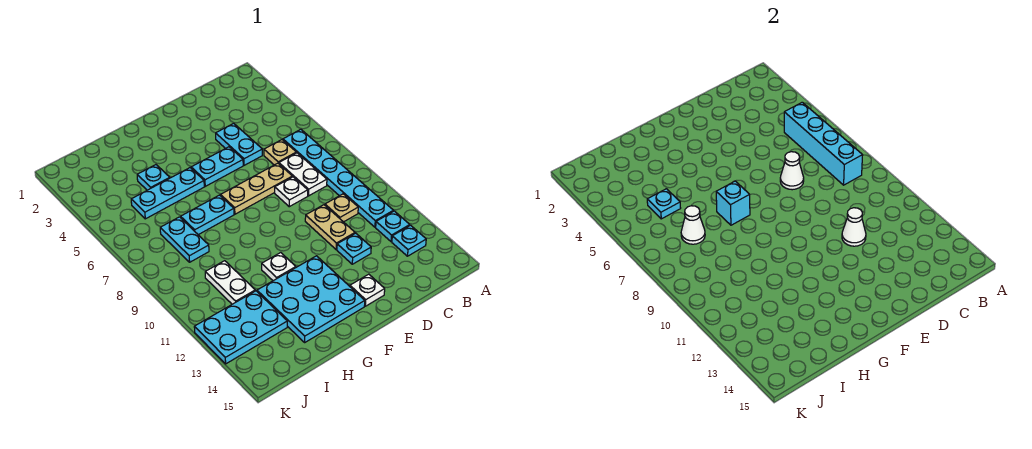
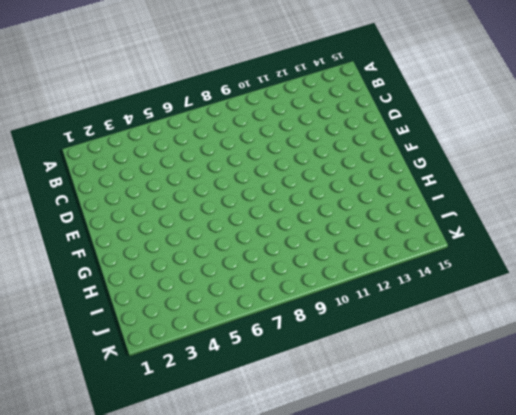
none -> cyan 1x6 plate [283,129,393,227]
none -> cyan 1x1 plate [376,211,410,242]
none -> cyan 1x1 plate [392,225,426,256]

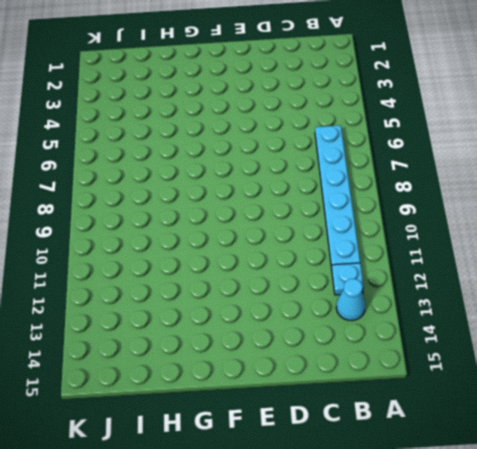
cyan 1x1 cone [336,279,365,321] -> cyan 1x1 plate [392,225,426,256]
none -> tan 1x1 plate [264,140,296,165]
none -> white 1x2 plate [279,153,327,196]
none -> tan 1x1 plate [325,194,358,222]

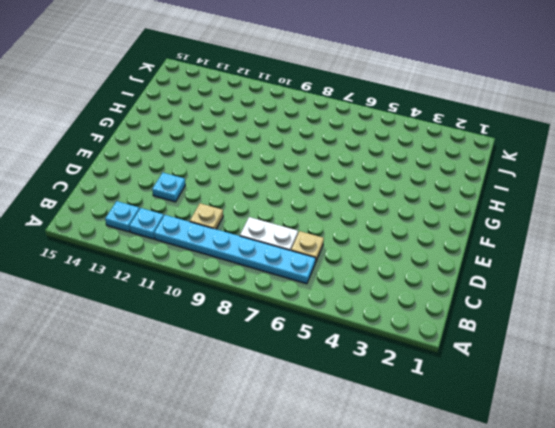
none -> cyan 1x2 plate [216,123,262,165]
none -> tan 1x3 plate [221,163,292,214]
none -> white 1x1 plate [275,177,308,207]

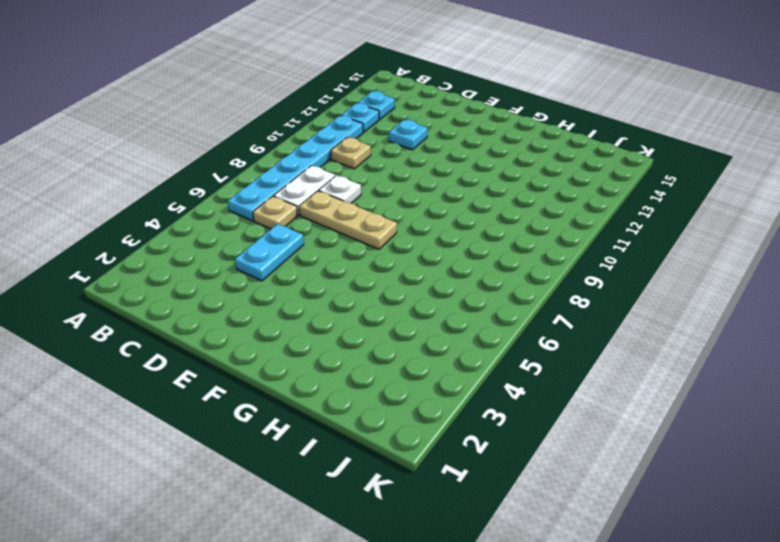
none -> tan 1x2 plate [305,205,355,249]
none -> cyan 1x2 plate [191,147,243,186]
none -> white 1x1 plate [350,274,385,306]

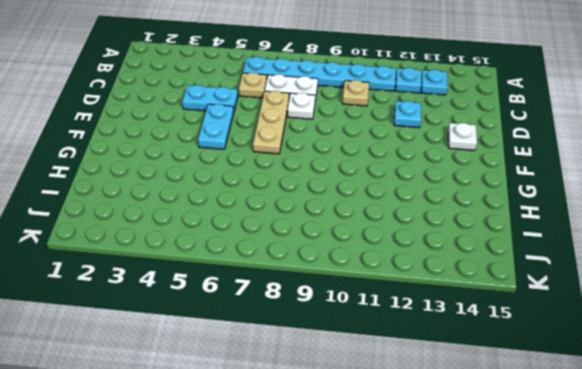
none -> tan 1x2 plate [305,205,355,249]
none -> cyan 3x3 plate [257,256,365,342]
none -> cyan 1x3 plate [131,168,204,219]

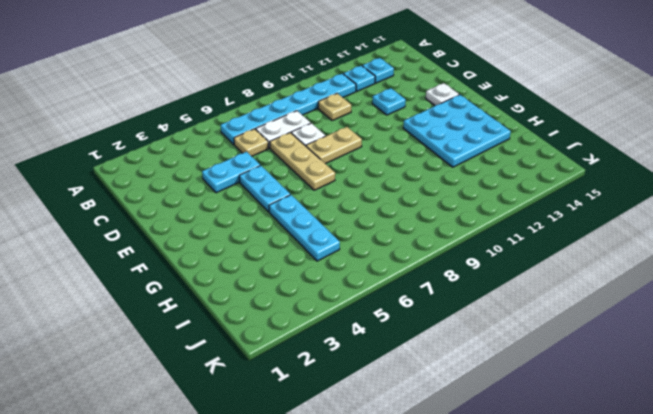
tan 1x2 plate [306,127,362,164] -> tan 1x2 plate moved to [305,205,355,249]
none -> cyan 1x2 plate [181,195,234,235]
none -> white 1x1 plate [262,253,296,281]
none -> cyan 1x1 plate [137,165,170,190]

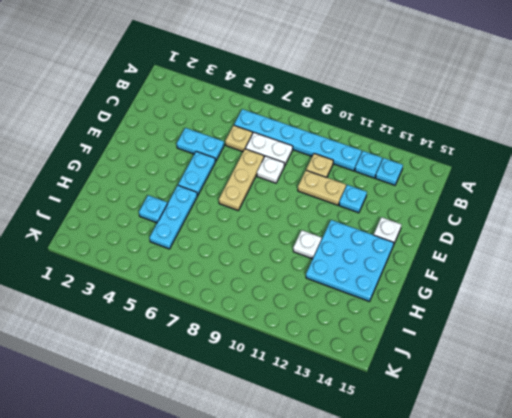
none -> cyan 1x2 plate [181,195,234,235]
none -> cyan 1x2 plate [160,217,209,262]
none -> white 1x2 plate [205,261,255,304]

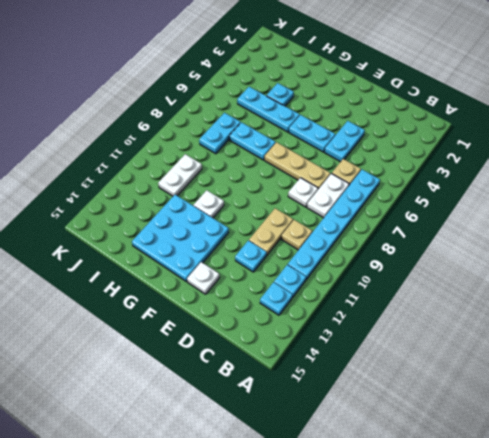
none -> cyan 2x3 plate [194,291,287,364]
none -> cyan 1x4 brick [784,102,863,185]
none -> white 1x1 cone [780,152,804,190]

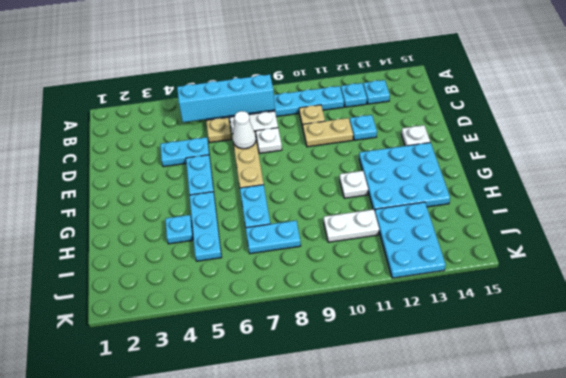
none -> white 1x1 cone [842,208,866,246]
none -> cyan 1x1 brick [716,181,750,225]
none -> cyan 1x1 plate [647,189,681,219]

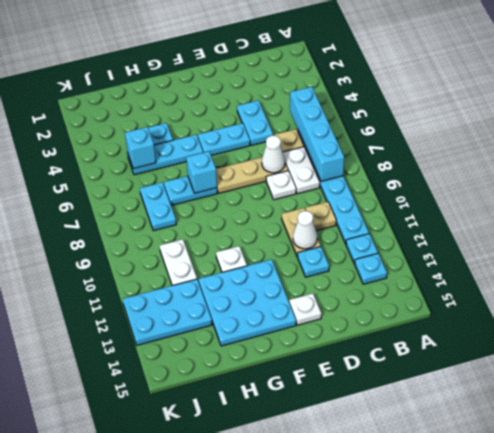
cyan 1x1 brick [125,127,156,169] -> cyan 1x1 plate [647,189,681,219]
none -> white 1x1 cone [681,206,705,244]

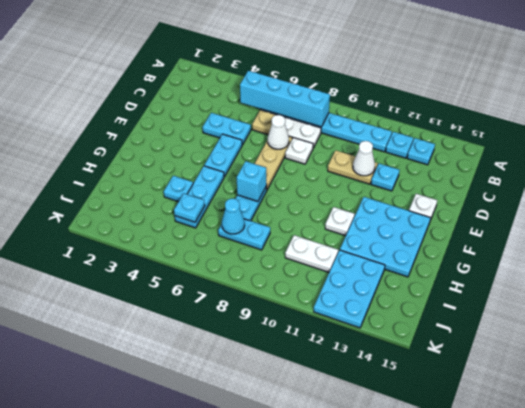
cyan 1x1 cone [222,199,245,234] -> white 1x1 cone [681,206,705,244]
none -> tan 1x1 plate [325,194,358,222]

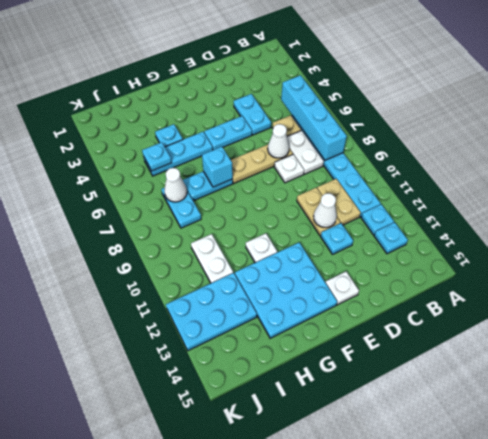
tan 1x2 plate [317,179,361,225] -> tan 1x1 plate [325,194,358,222]

